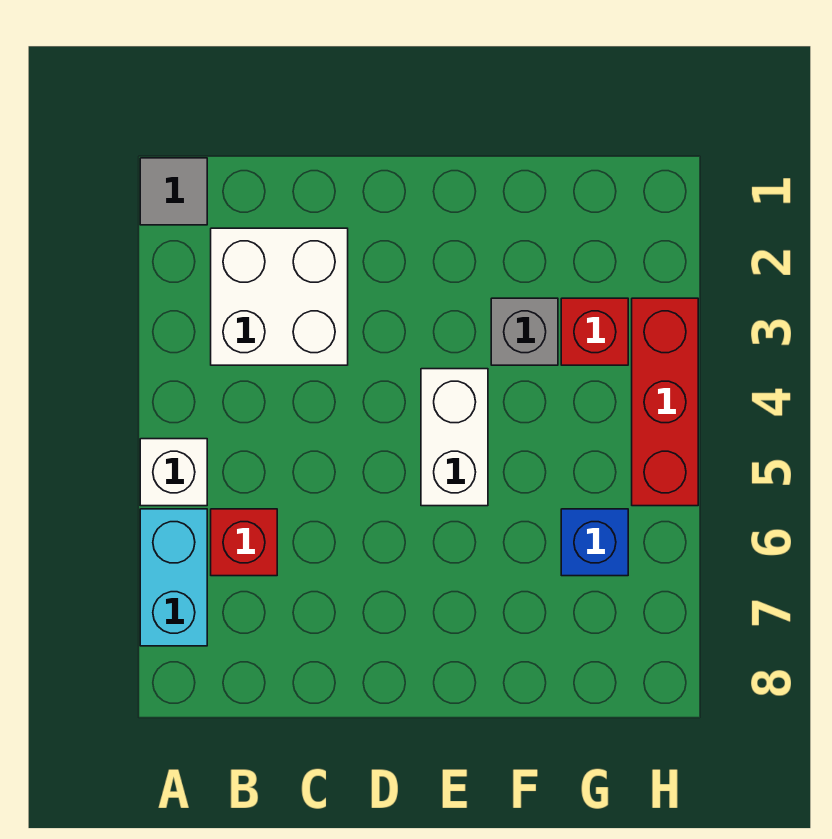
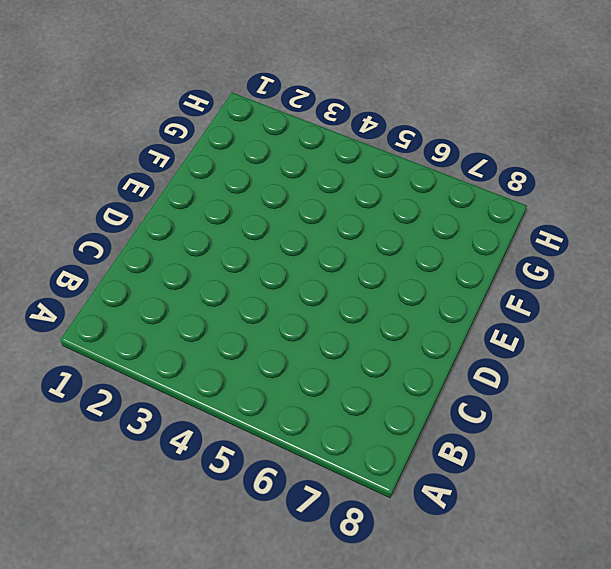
none -> grey 1x1 tile [140,158,207,225]
none -> white 1x1 brick [140,439,207,506]

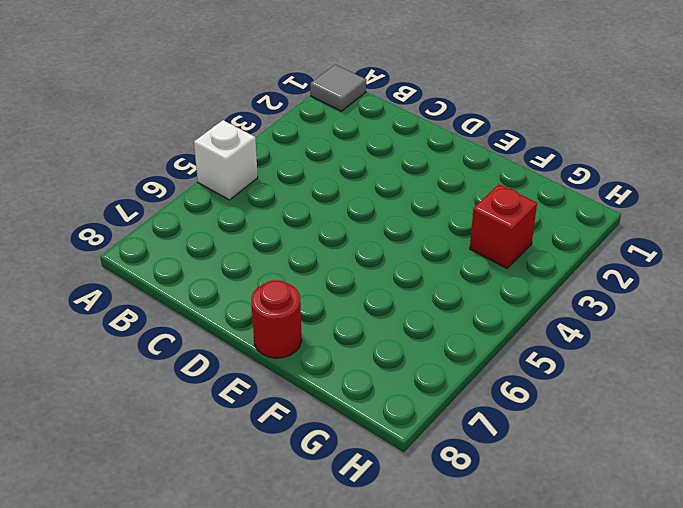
red 1x1 round brick [251,280,302,358] -> none
none -> cyan 1x2 brick [140,509,207,646]
none -> white 2x2 brick [211,228,348,365]

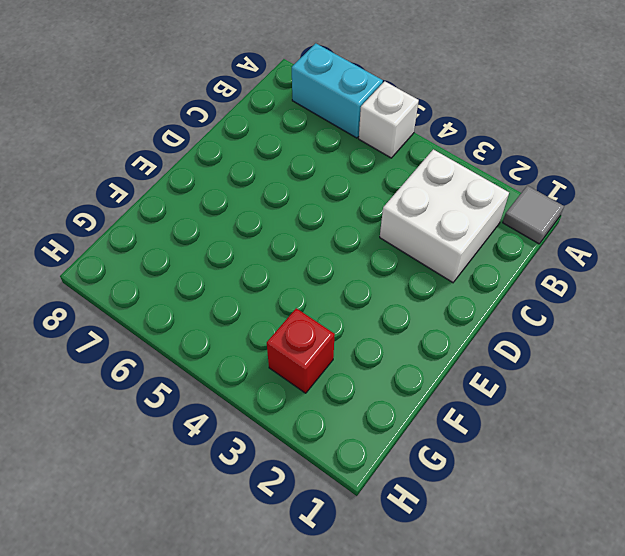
none -> red 1x1 brick [211,509,277,576]
none -> white 1x2 brick [421,369,488,506]

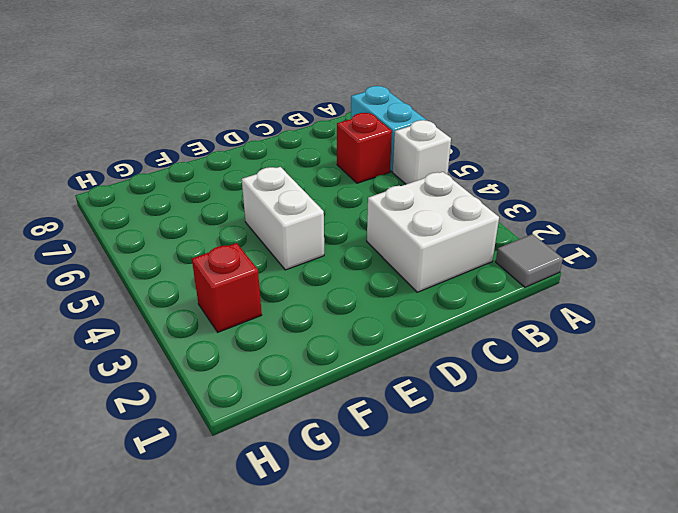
none -> grey 1x1 brick [491,298,558,365]
none -> blue 1x1 brick [561,509,628,576]

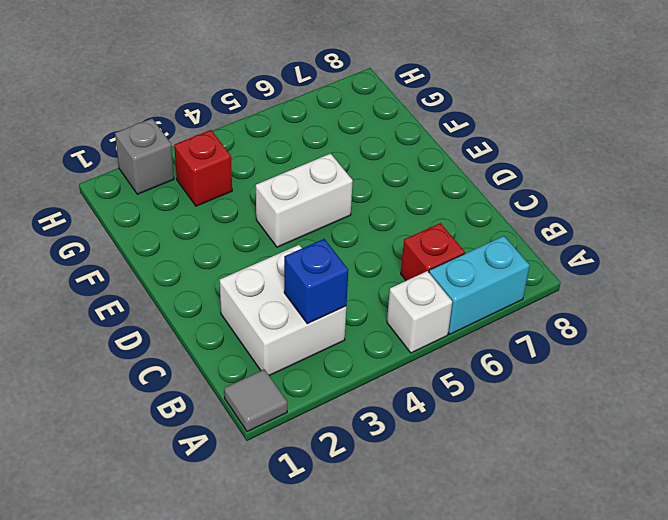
blue 1x1 brick [284,239,348,324] -> blue 1x1 brick moved to [561,509,628,576]
grey 1x1 brick [115,119,174,194] -> grey 1x1 brick moved to [491,298,558,365]
none -> red 1x3 brick [632,298,698,506]

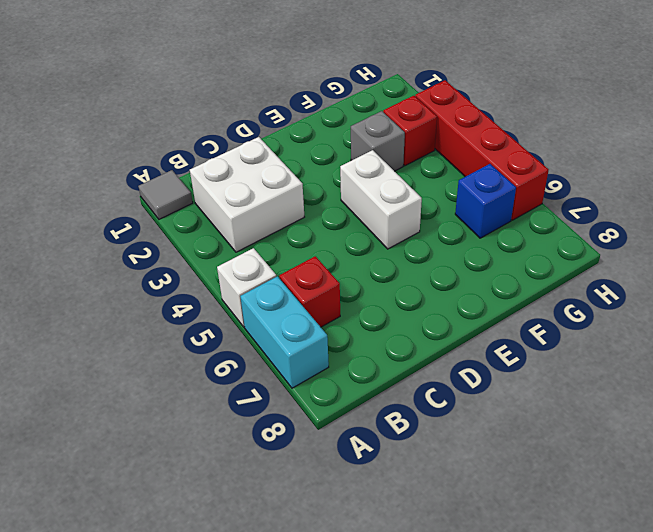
red 1x4 brick [415,80,548,220] -> red 1x3 brick [632,298,698,506]

